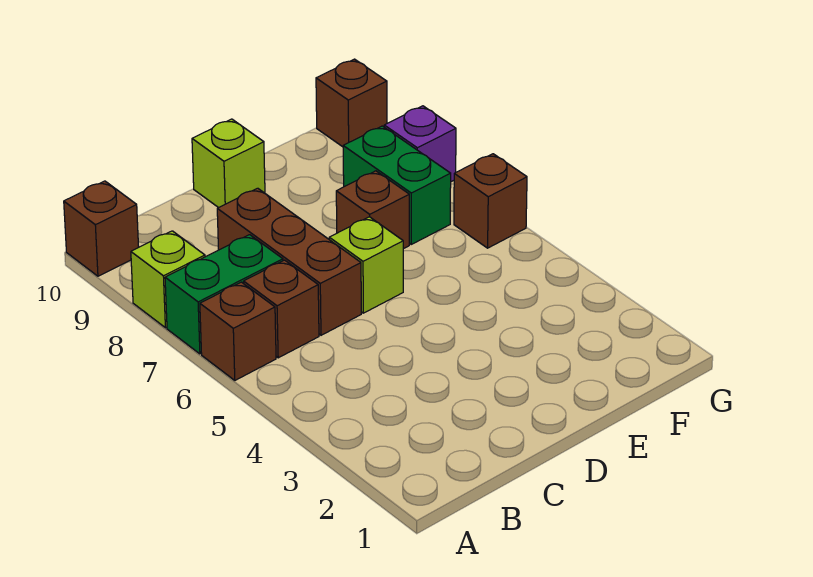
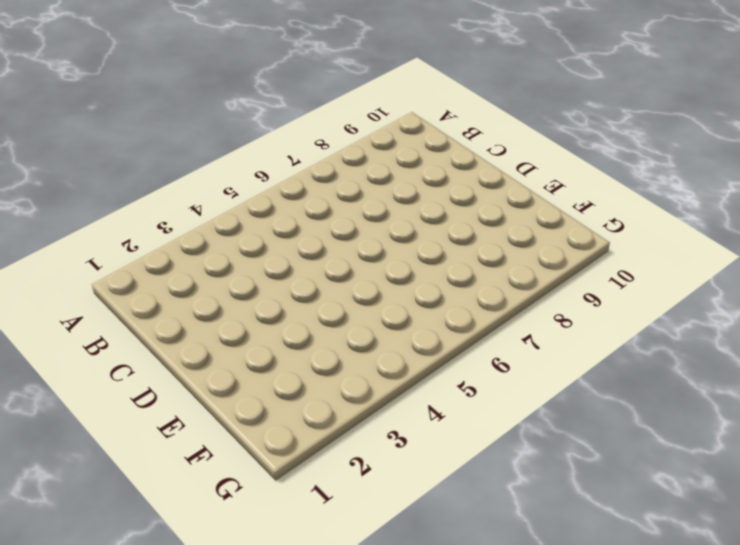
none -> brown 1x1 brick [200,282,276,380]
none -> green 1x2 brick [165,235,283,354]
none -> lime 1x1 brick [131,231,205,328]

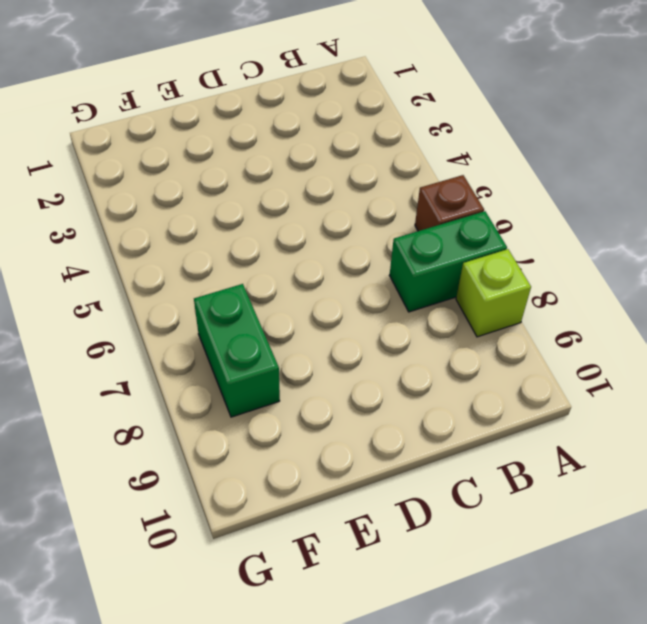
none -> brown 1x1 brick [64,181,139,276]
none -> brown 1x1 brick [244,260,319,358]
none -> brown 1x3 brick [217,188,361,335]

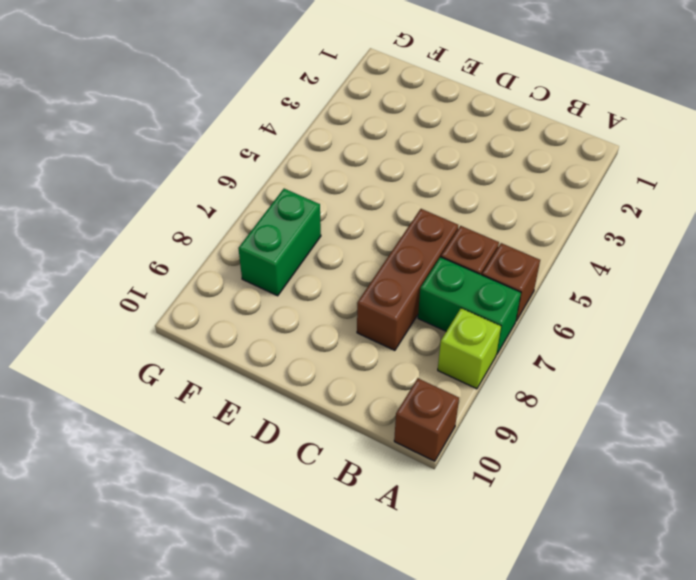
none -> lime 1x1 brick [329,217,403,313]
none -> lime 1x1 brick [192,119,265,208]
none -> brown 1x1 brick [336,171,409,249]

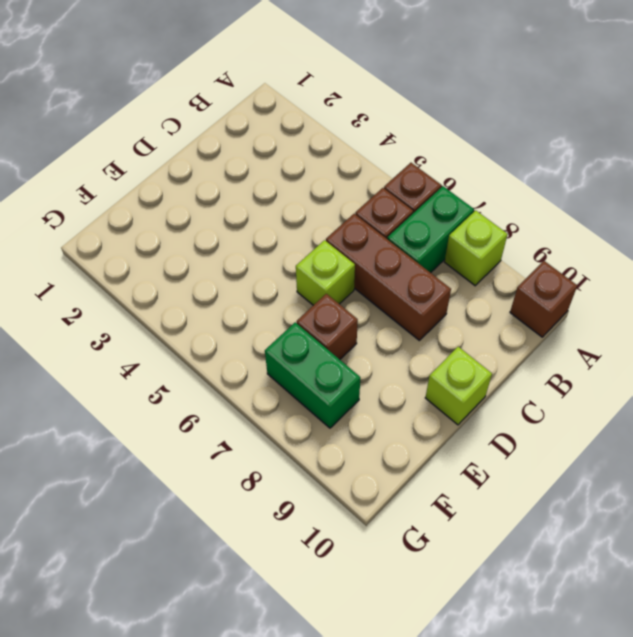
none -> brown 1x1 brick [454,154,527,248]
none -> purple 1x1 brick [384,106,456,182]
none -> brown 1x1 brick [316,59,387,147]

